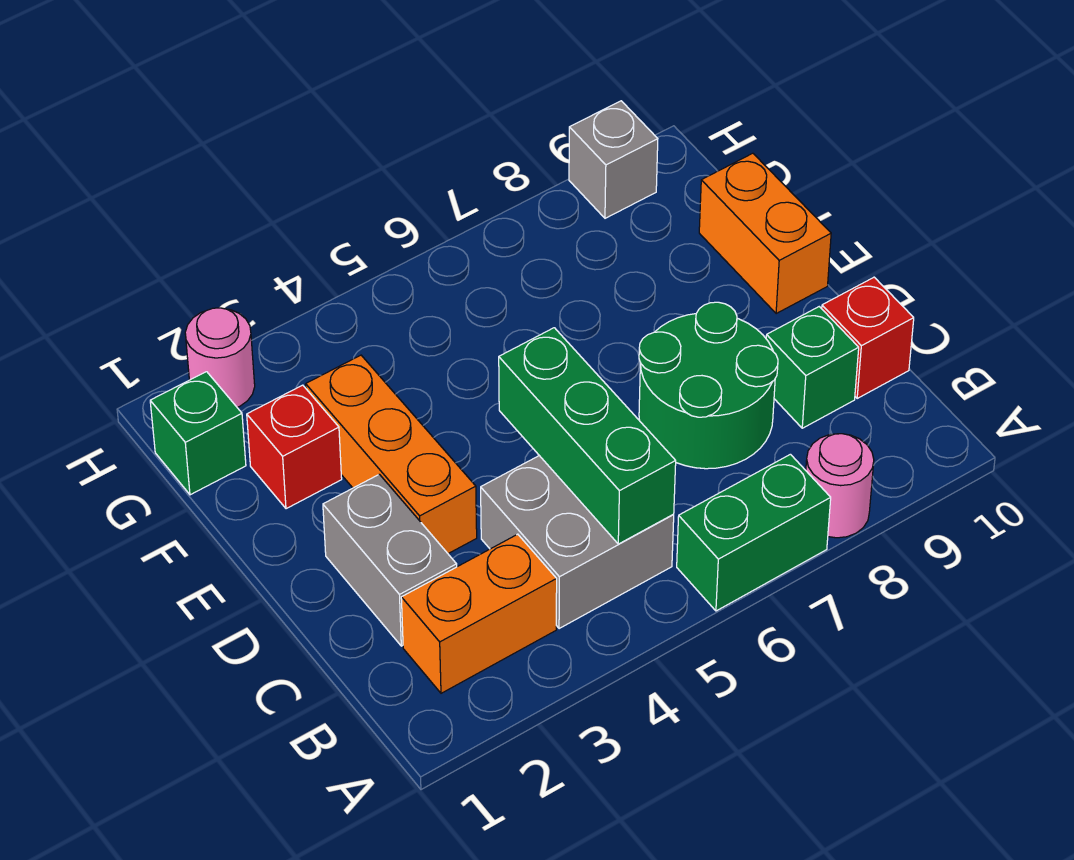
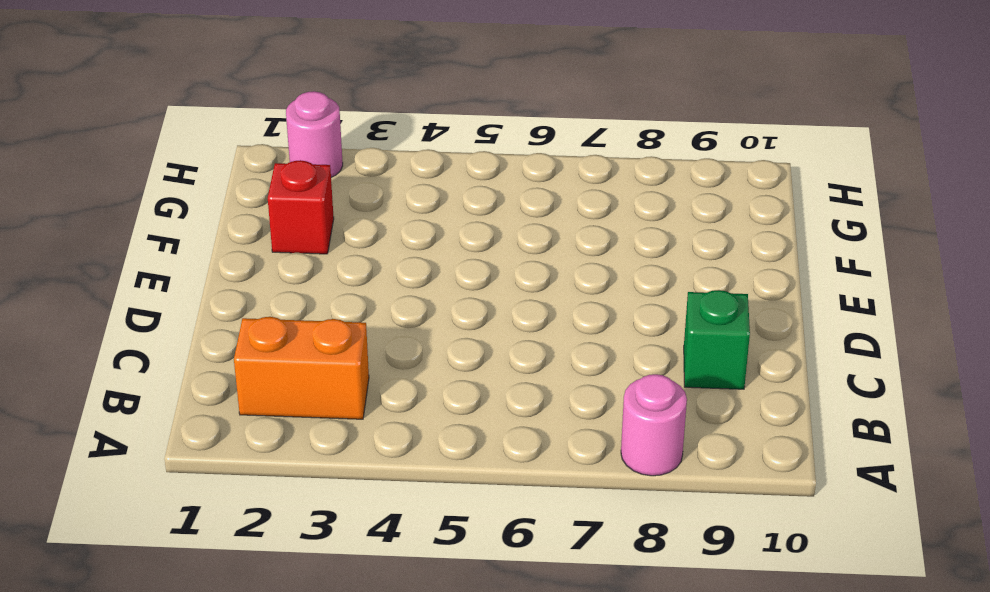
none -> green 1x2 brick [677,454,831,611]
none -> grey 2x2 brick [481,456,674,629]
none -> grey 1x2 brick [323,474,457,646]

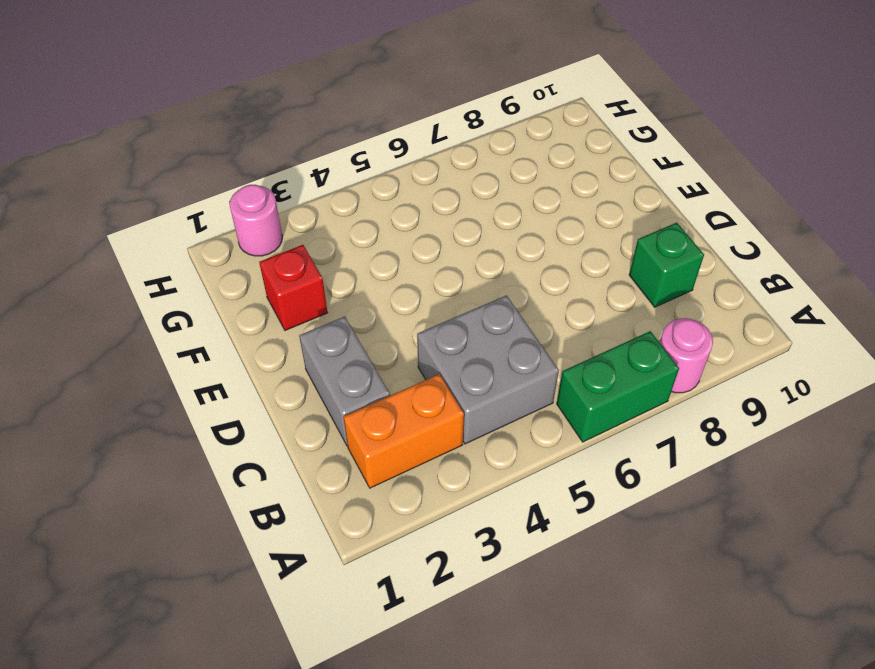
none -> green 2x2 round brick [639,302,778,469]
none -> red 1x1 brick [822,277,914,398]
none -> orange 1x3 brick [306,355,477,554]

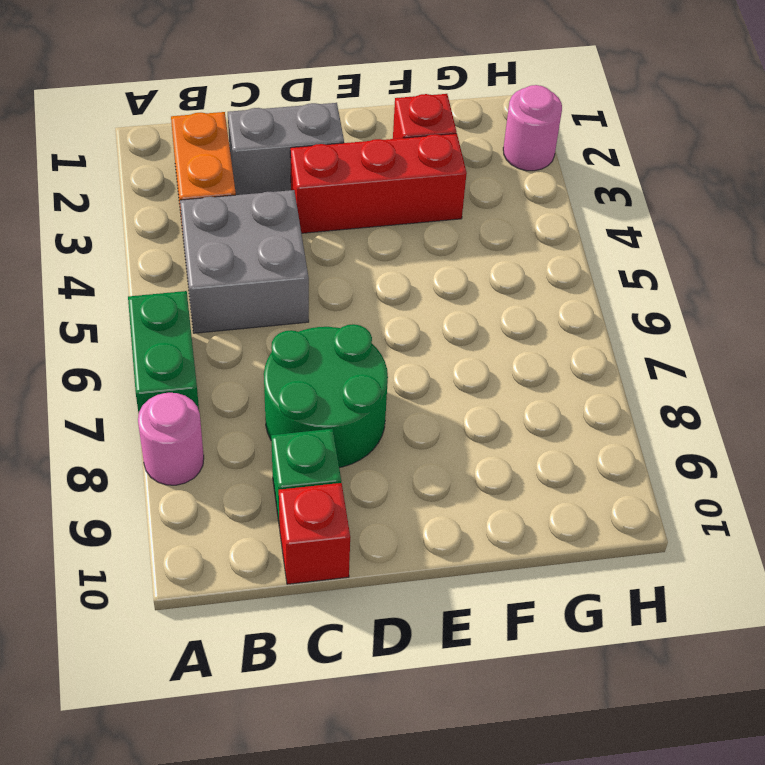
red 1x3 brick [290,134,467,233] -> orange 1x3 brick [306,355,477,554]
none -> orange 1x2 brick [699,153,831,314]
none -> green 1x1 brick [150,372,246,495]
none -> grey 1x1 brick [569,101,658,218]

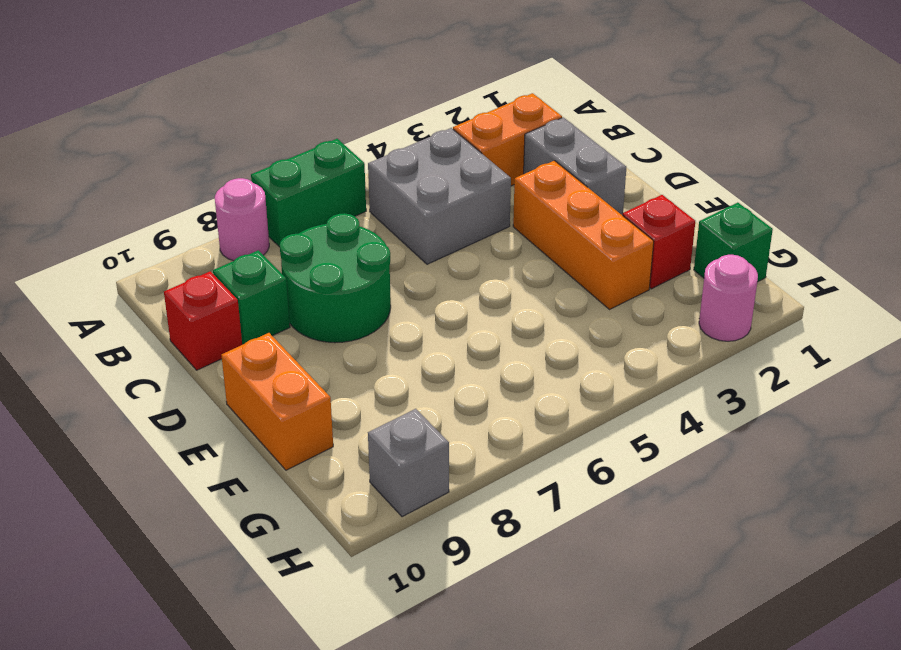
none -> green 1x3 brick [499,328,676,544]

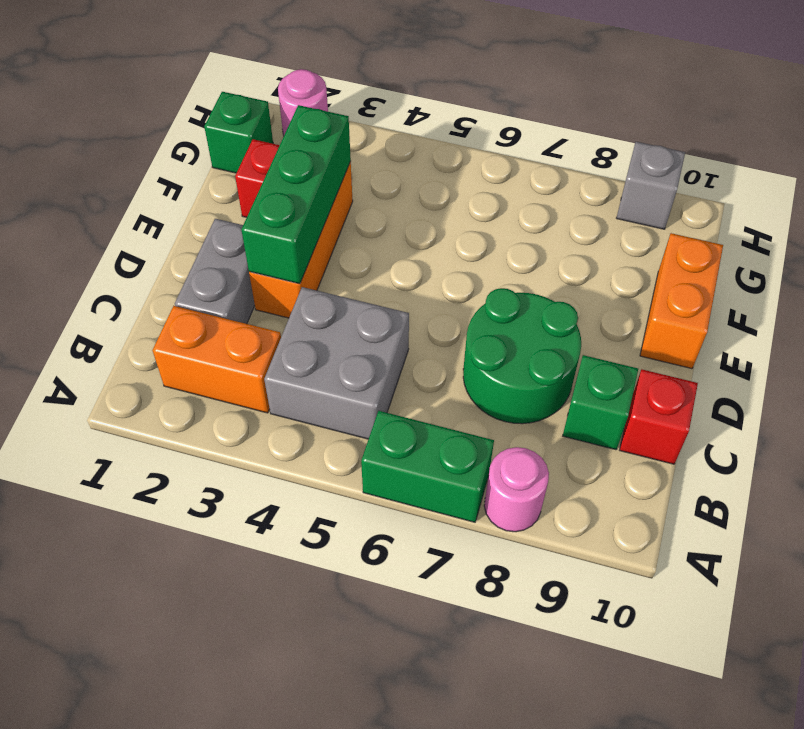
green 1x3 brick [241,105,351,284] -> green 1x3 brick moved to [499,328,676,544]

